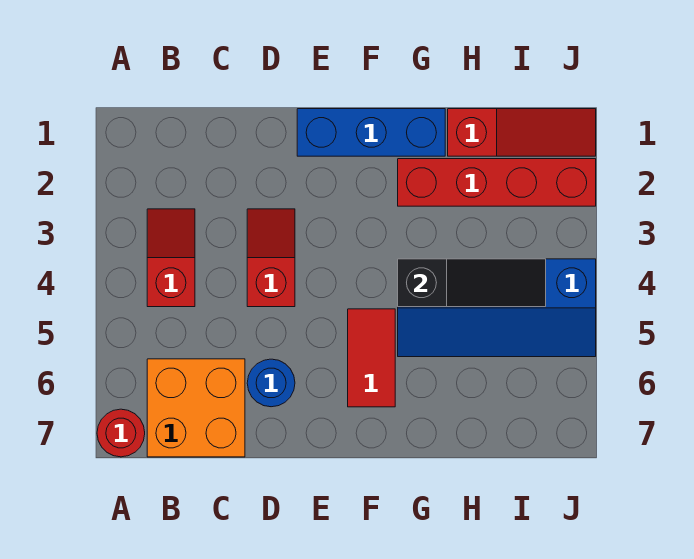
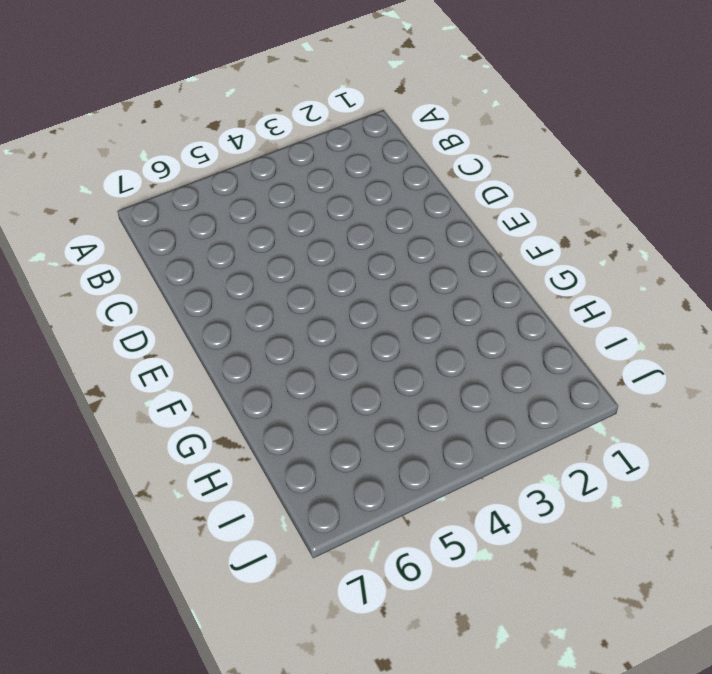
none -> red 1x1 round brick [97,409,145,457]
none -> red 1x2 slope [147,209,195,307]

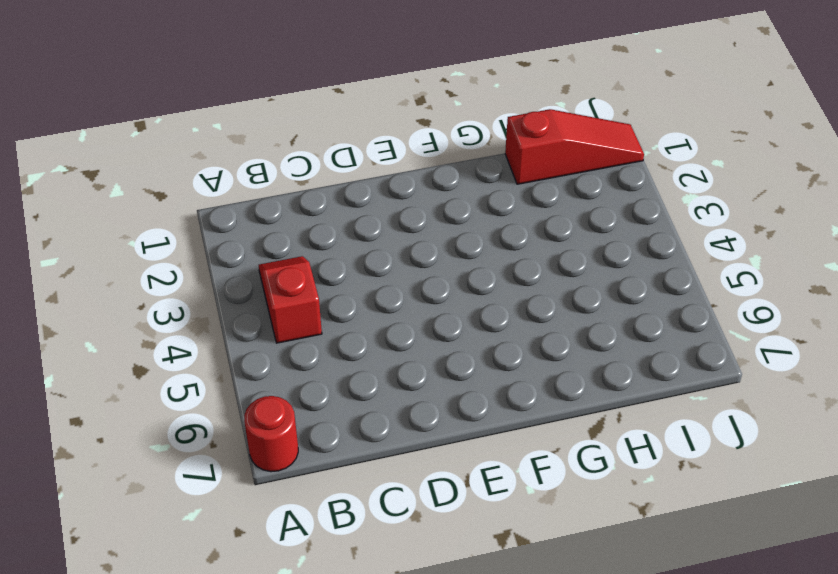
none -> orange 2x2 brick [147,359,245,457]
none -> red 1x2 slope [247,209,295,307]

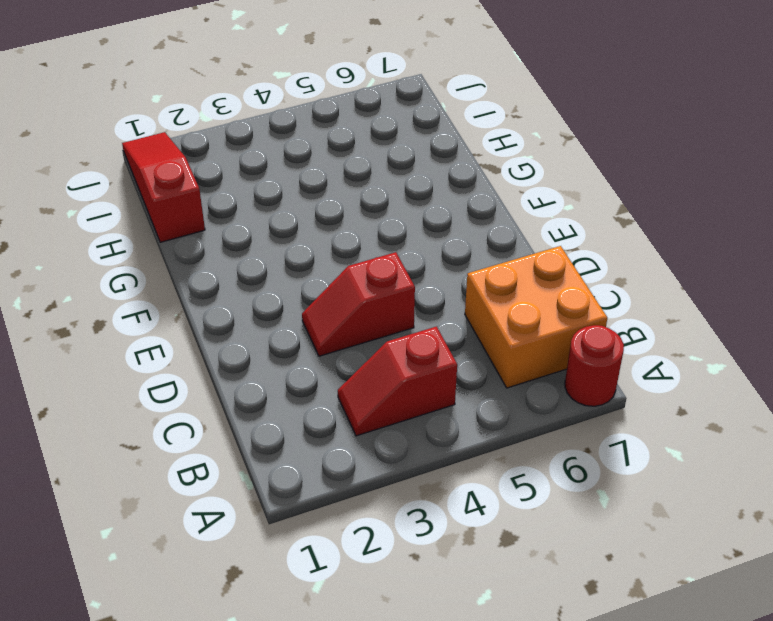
none -> blue 1x1 round brick [247,359,295,407]
none -> blue 1x3 brick [297,109,445,156]

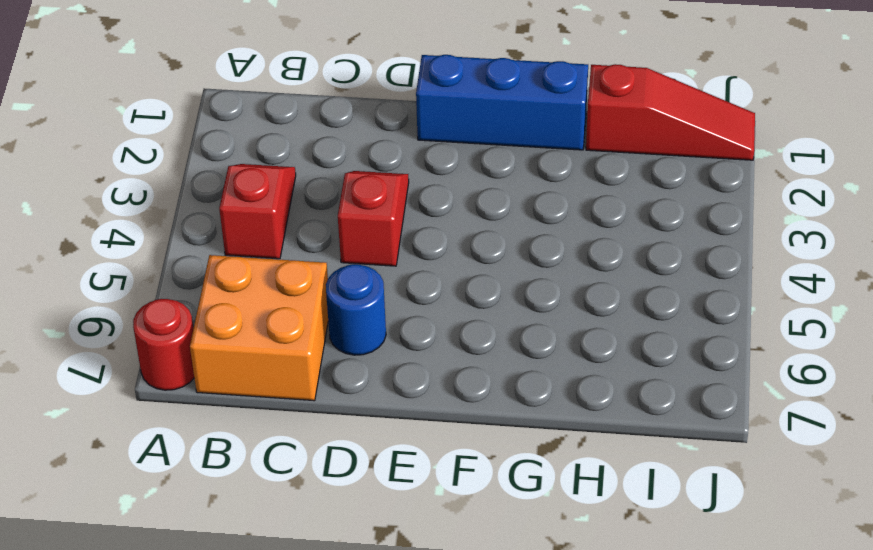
none -> red 1x2 tile [348,309,395,407]
none -> red 1x4 brick [398,159,596,206]

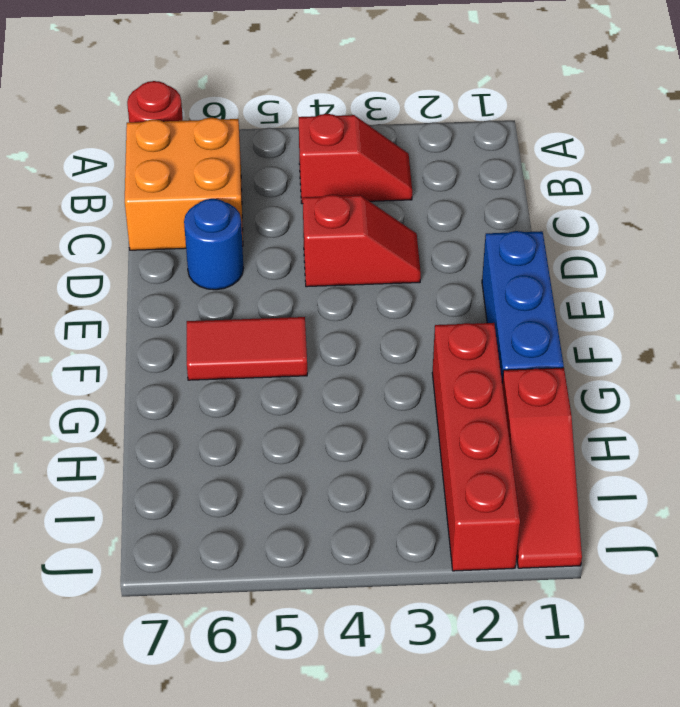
none -> blue 2x4 slope [398,259,596,357]
none -> black 1x3 slope [398,259,546,307]

